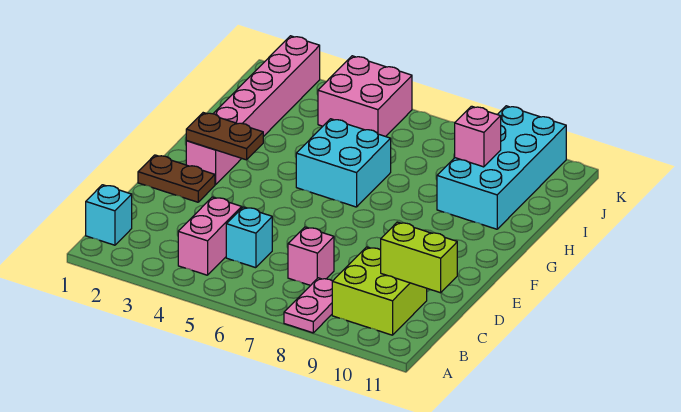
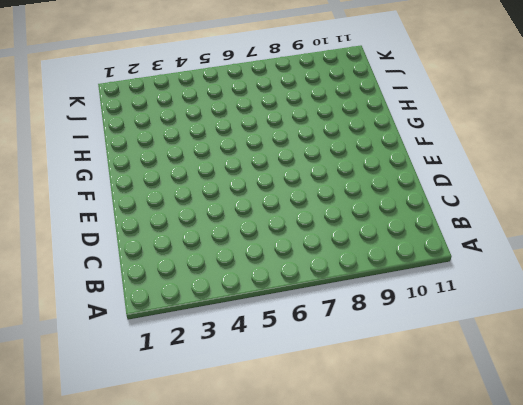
none -> pink 1x2 plate [284,278,333,333]
none -> cyan 1x1 brick [86,185,132,245]
none -> pink 1x2 brick [178,197,242,275]

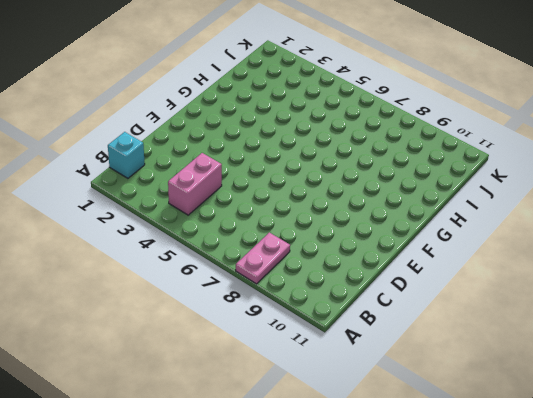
none -> lime 2x2 brick [332,247,427,335]
none -> cyan 1x1 brick [226,207,272,268]
none -> pink 1x1 brick [288,227,334,285]

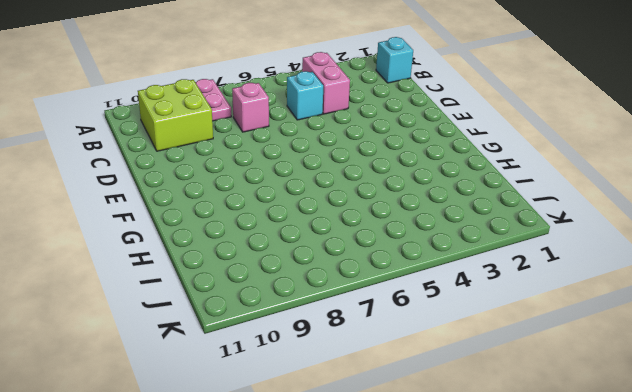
none -> brown 1x2 plate [138,155,215,202]
none -> pink 1x6 brick [186,36,320,185]
none -> cyan 2x2 brick [296,119,391,207]

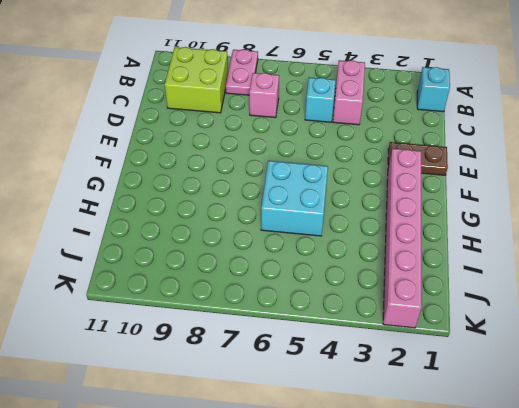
none -> cyan 2x4 brick [437,106,566,229]
none -> pink 2x2 brick [318,56,412,137]
none -> lime 1x2 brick [381,222,457,293]

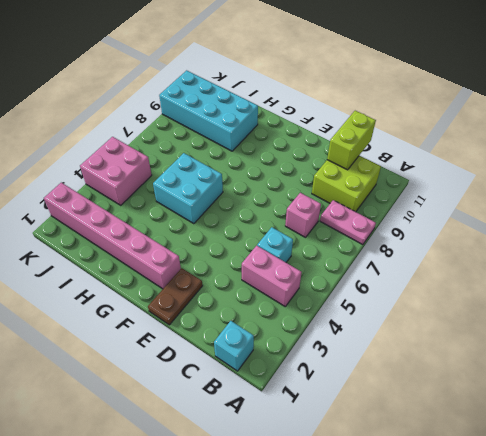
none -> brown 1x2 plate [186,113,263,160]
none -> pink 1x1 brick [455,106,501,167]

